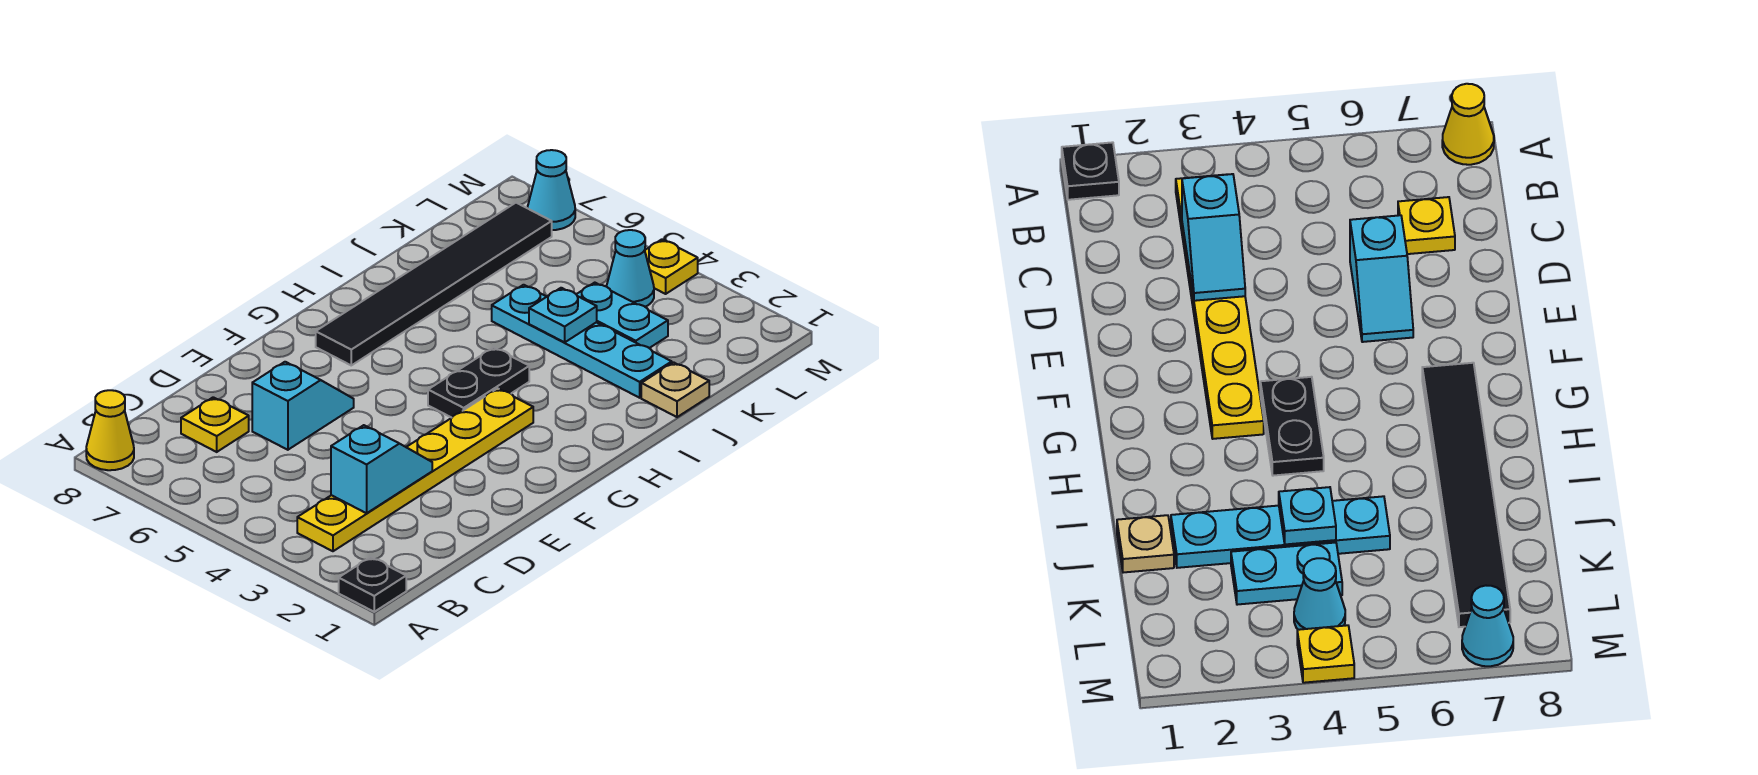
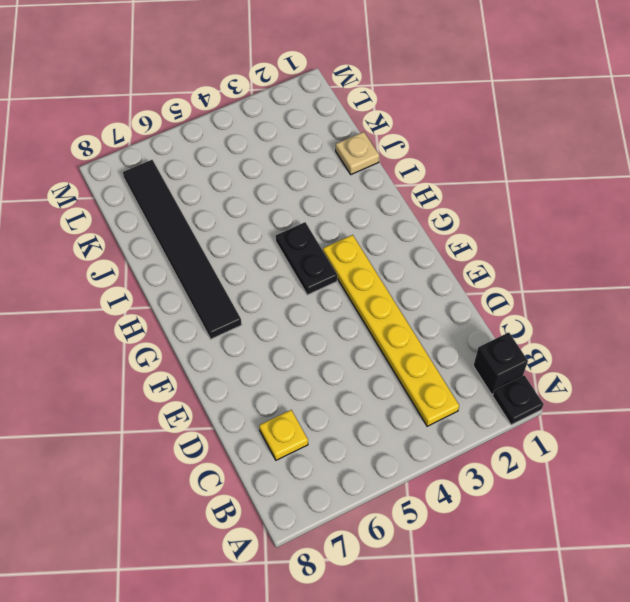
black 1x1 brick [473,332,528,394] -> none
none -> yellow 1x1 cone [86,390,134,470]
none -> cyan 1x2 slope [252,362,354,450]
none -> cyan 1x4 plate [492,285,672,398]

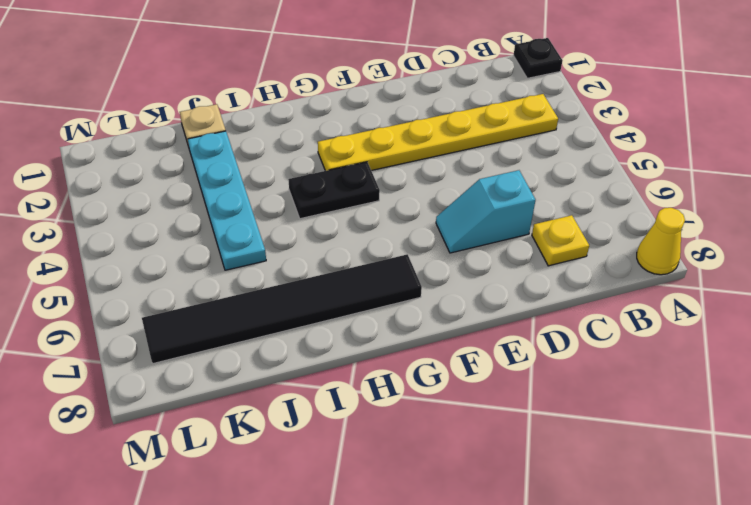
none -> cyan 1x2 plate [576,283,668,348]
none -> cyan 1x1 cone [606,230,654,307]
none -> yellow 1x1 plate [645,239,698,294]

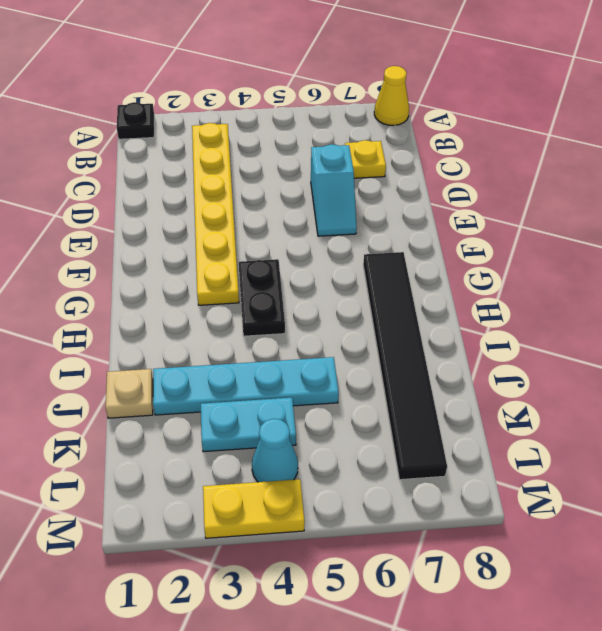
yellow 1x2 plate [203,479,305,538] -> yellow 1x1 plate [645,239,698,294]
none -> cyan 1x1 cone [528,150,575,230]
none -> cyan 1x2 slope [331,425,432,513]
none -> cyan 1x1 plate [529,288,597,343]

